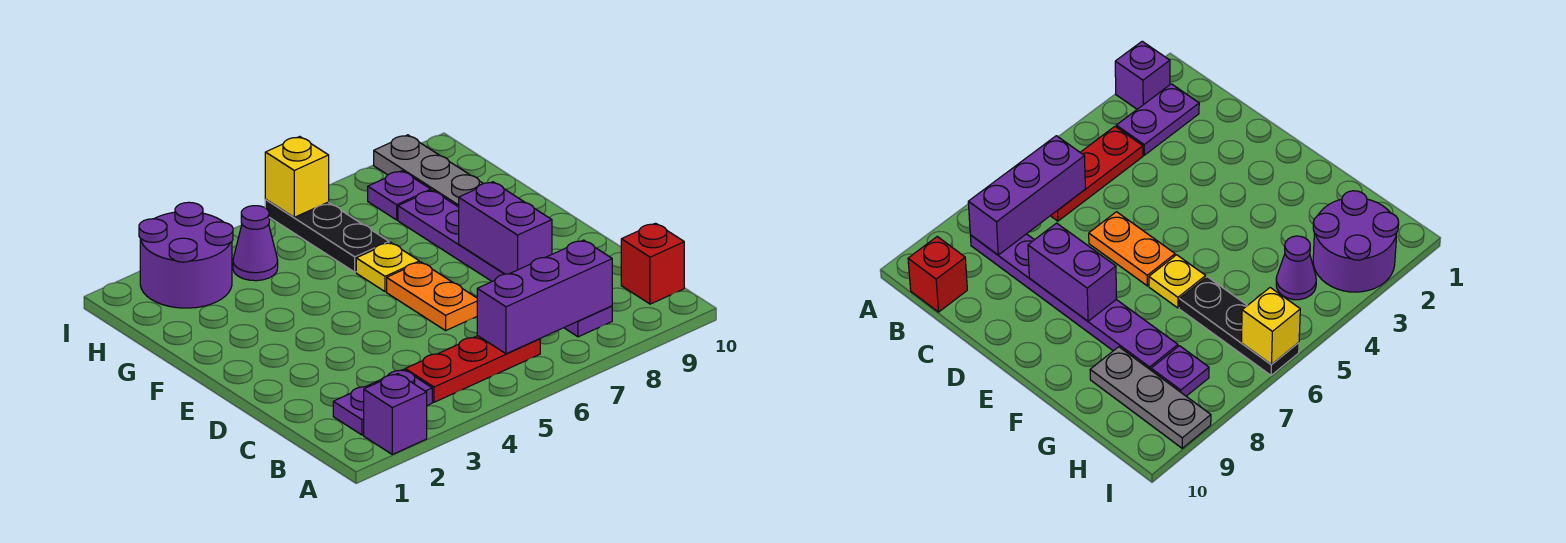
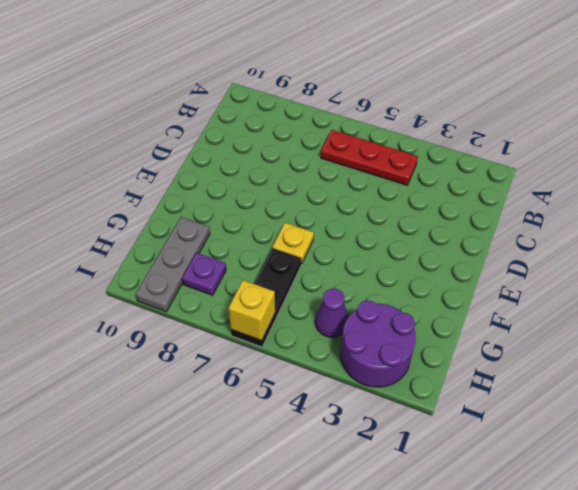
none -> purple 1x1 brick [364,374,427,454]
none -> purple 1x2 plate [333,370,432,435]
none -> purple 1x6 plate [398,190,612,337]

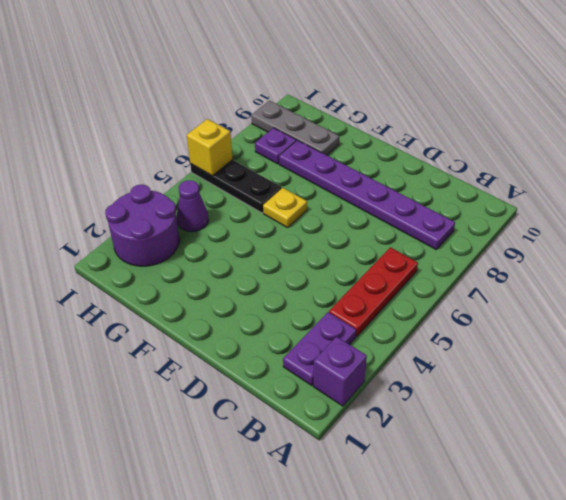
none -> red 1x1 brick [621,223,684,304]
none -> orange 1x2 plate [387,262,477,331]
none -> purple 1x3 brick [477,240,612,354]

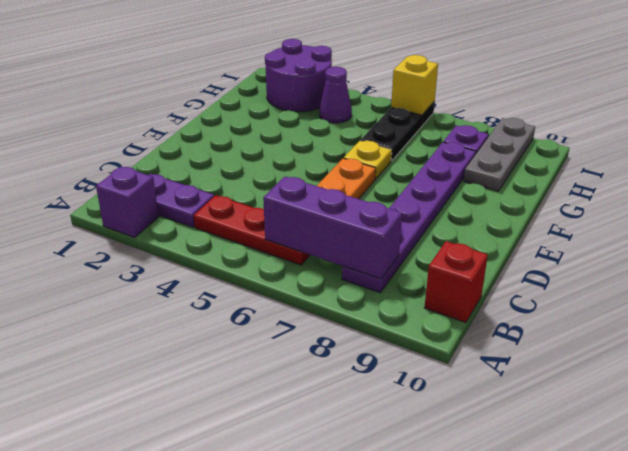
none -> purple 1x2 brick [459,182,552,274]

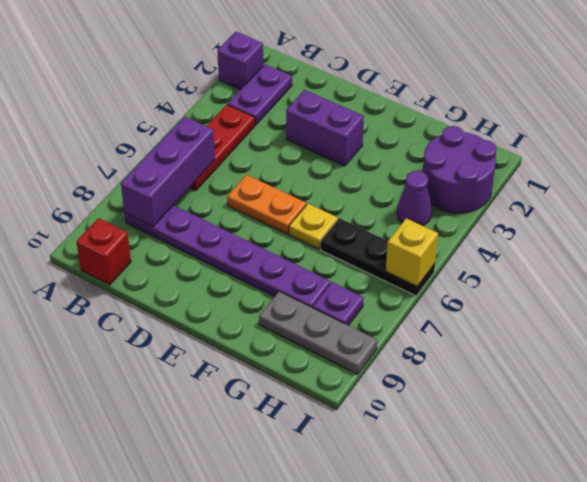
purple 1x2 brick [286,90,364,166] -> purple 1x2 brick moved to [459,182,552,274]

